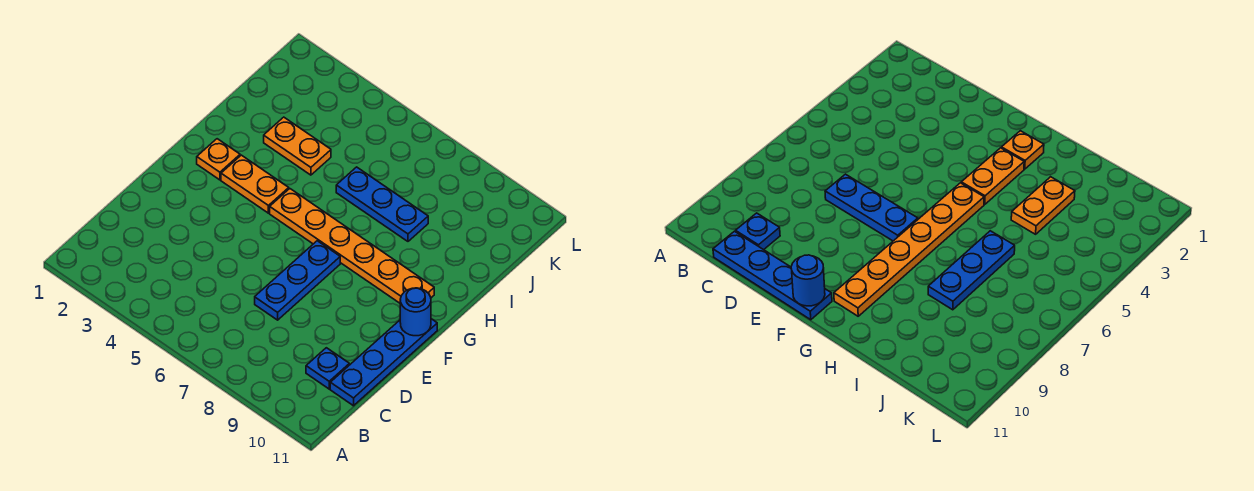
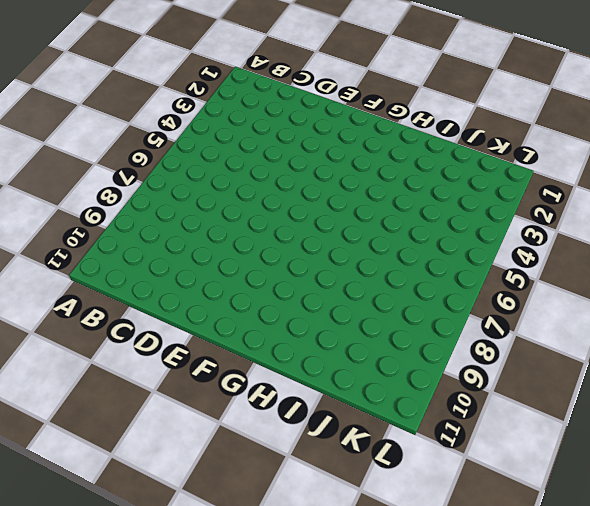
none -> blue 1x1 plate [306,348,349,389]
none -> blue 1x4 plate [330,319,437,406]

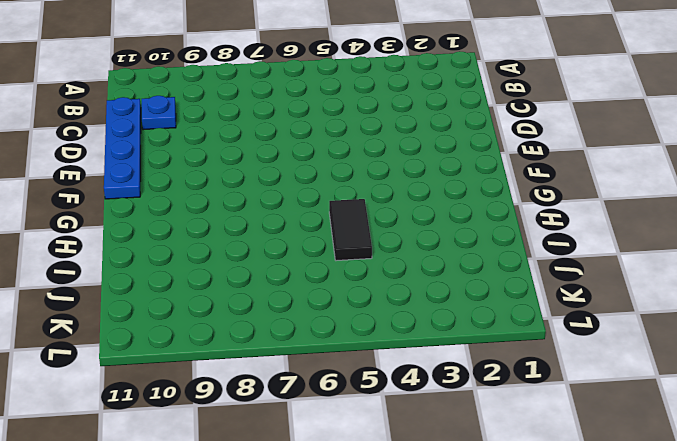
black 1x2 tile [329,199,372,261] -> none
none -> blue 1x3 plate [255,241,340,320]
none -> orange 1x1 plate [197,139,240,180]

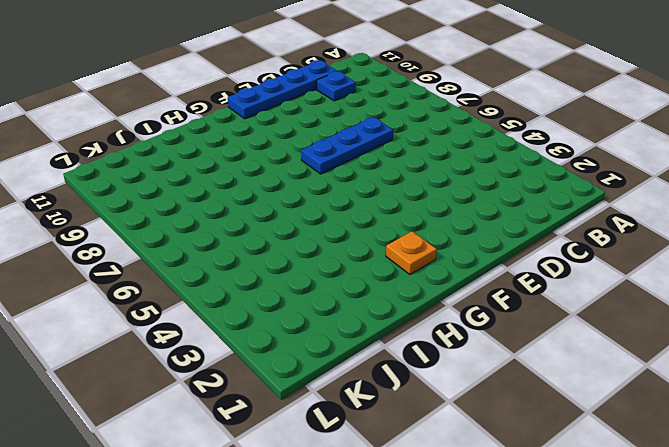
none -> orange 1x2 plate [221,155,289,213]
none -> orange 1x6 plate [270,189,434,303]

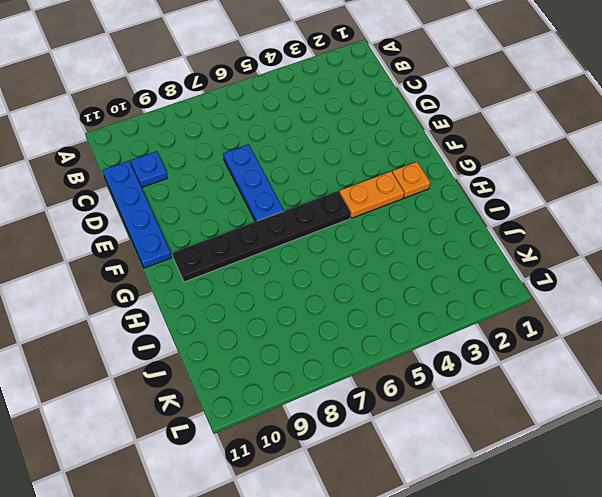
black 1x6 plate [173,191,351,282] -> orange 1x6 plate [270,189,434,303]
none -> orange 1x2 plate [264,117,331,175]
none -> blue 1x3 plate [336,167,428,241]

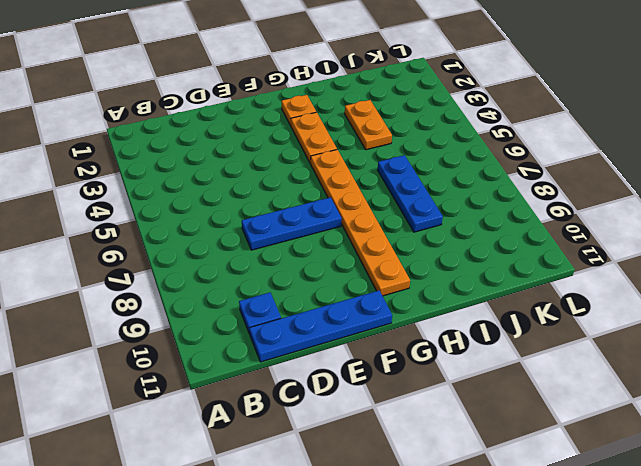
none -> blue 1x1 round brick [400,288,431,336]

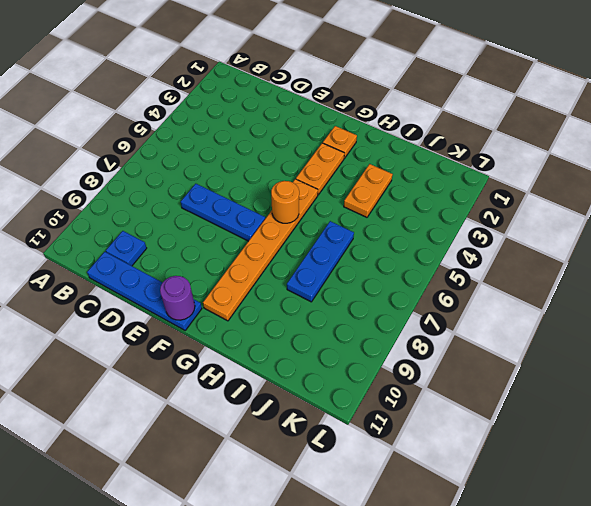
purple 1x1 round brick [160,276,195,320] -> blue 1x1 round brick [400,288,431,336]
orange 1x1 round brick [271,181,299,223] -> none

